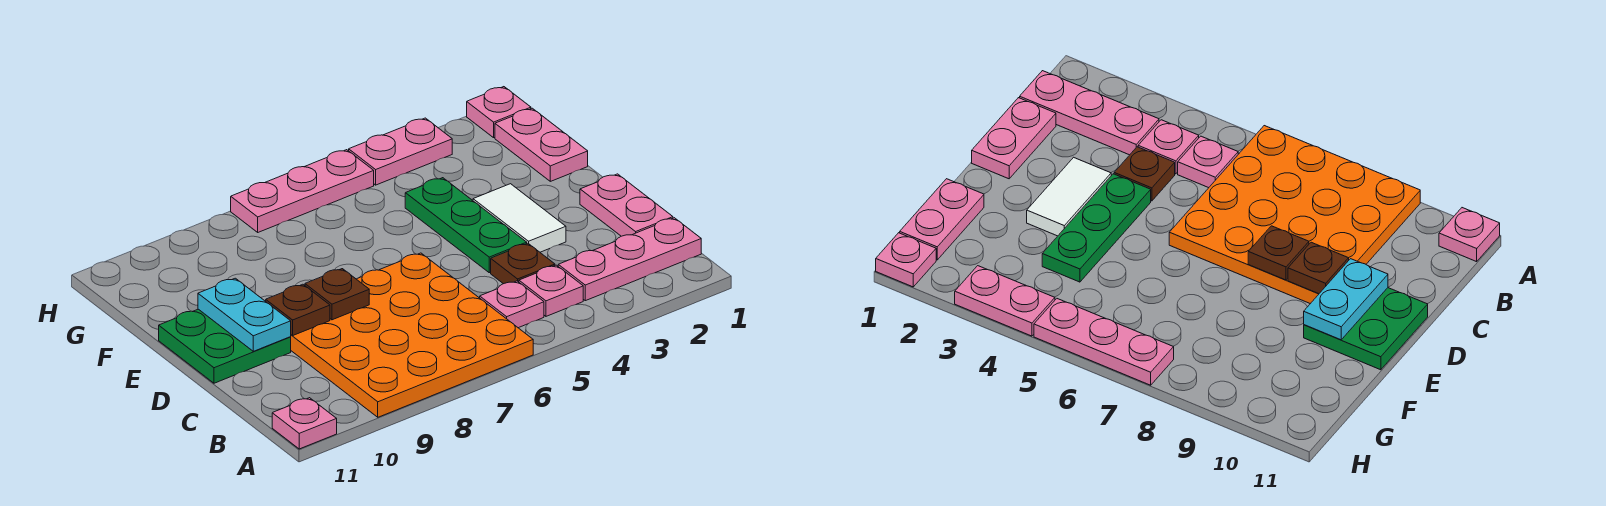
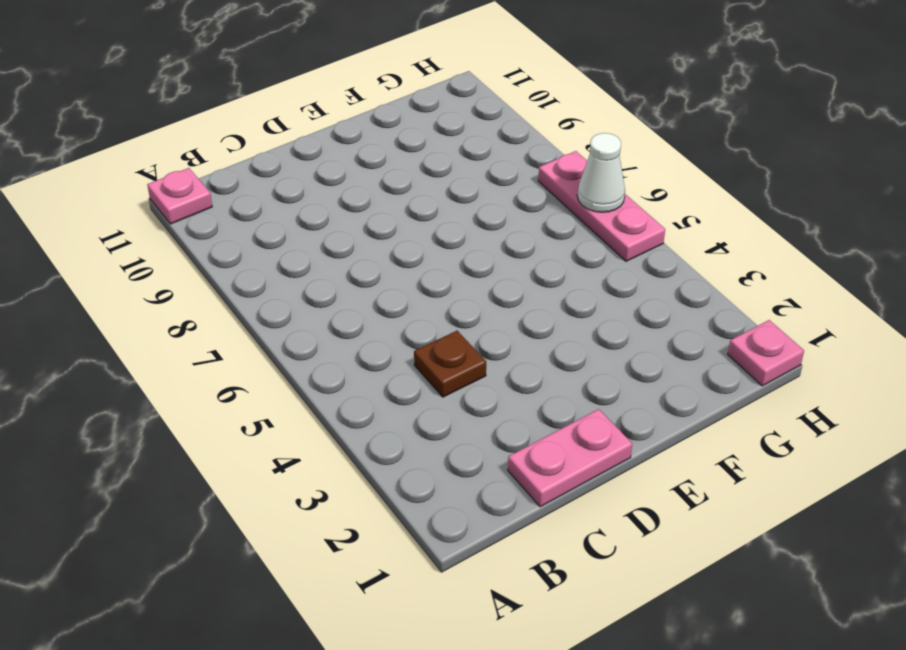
white 1x1 cone [577,133,625,212] -> none
none -> orange 4x4 plate [291,253,533,417]
none -> pink 1x3 plate [558,218,701,301]
none -> pink 1x1 plate [519,265,583,316]

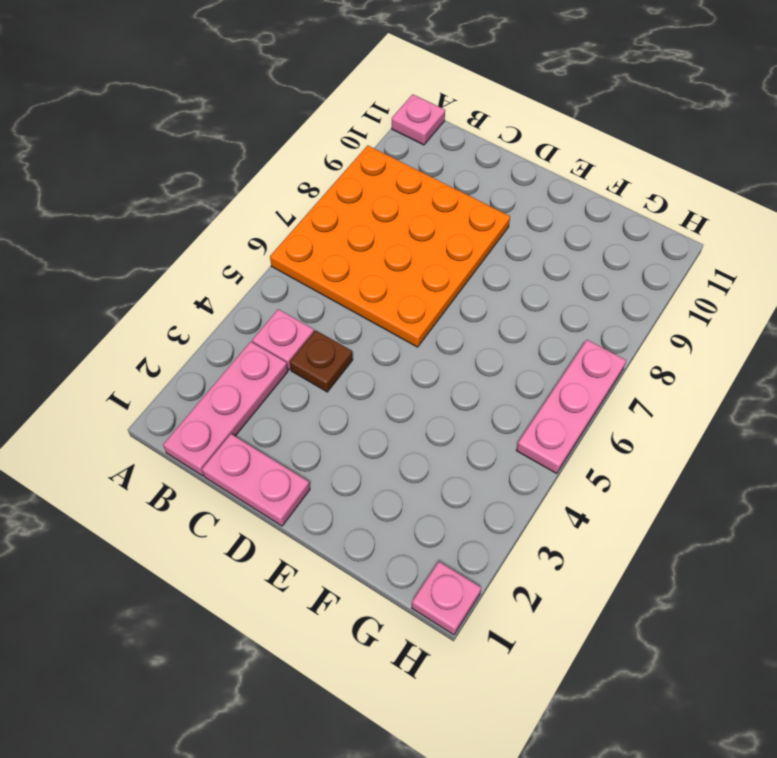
none -> pink 1x1 plate [480,281,544,328]
none -> white 1x2 tile [473,184,566,252]
none -> green 1x3 plate [405,178,527,273]

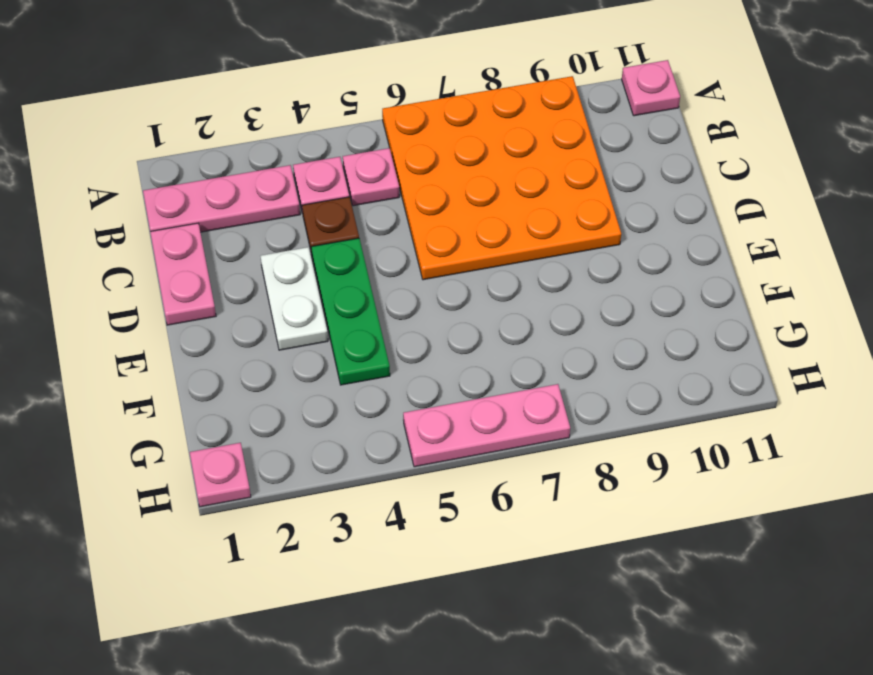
white 1x2 plate [260,247,328,350] -> white 1x2 tile [473,184,566,252]
none -> green 2x2 plate [159,309,291,383]
none -> pink 1x2 plate [495,108,588,181]
none -> pink 1x2 plate [349,118,452,185]

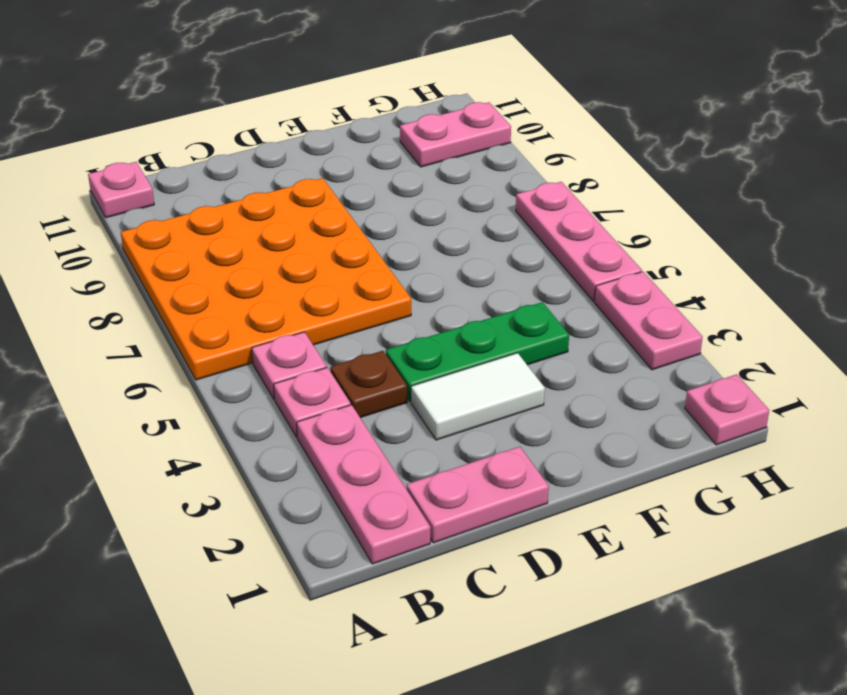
pink 1x2 plate [400,102,511,167] -> pink 1x2 plate moved to [495,108,588,181]
none -> green 2x2 plate [159,309,291,383]
none -> brown 1x1 plate [305,269,369,320]
none -> brown 1x1 plate [266,284,330,335]

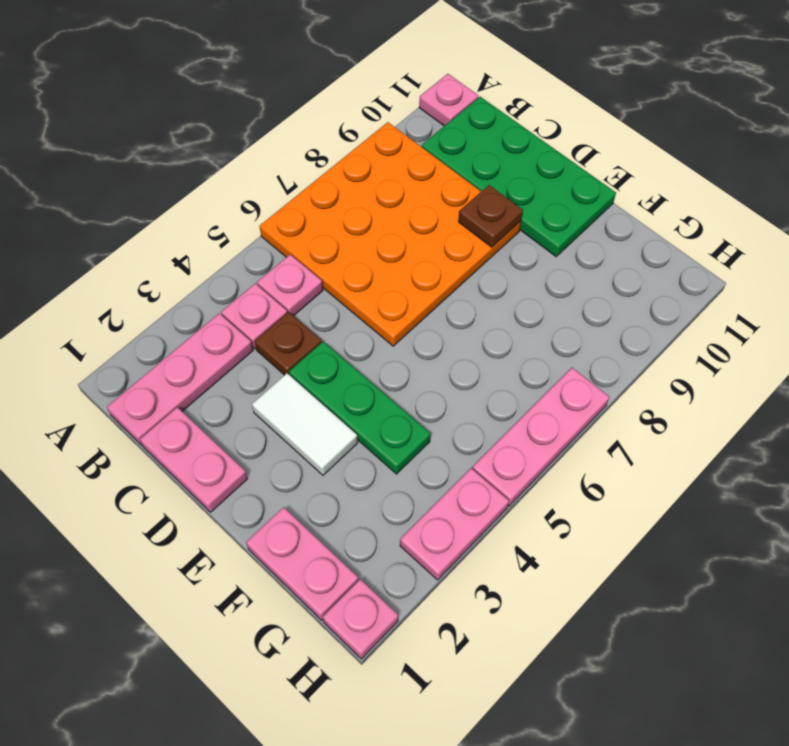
green 2x4 plate [422,97,616,257] -> green 2x2 plate [159,309,291,383]
none -> brown 1x1 plate [305,269,369,320]
none -> cyan 1x2 plate [198,278,291,351]

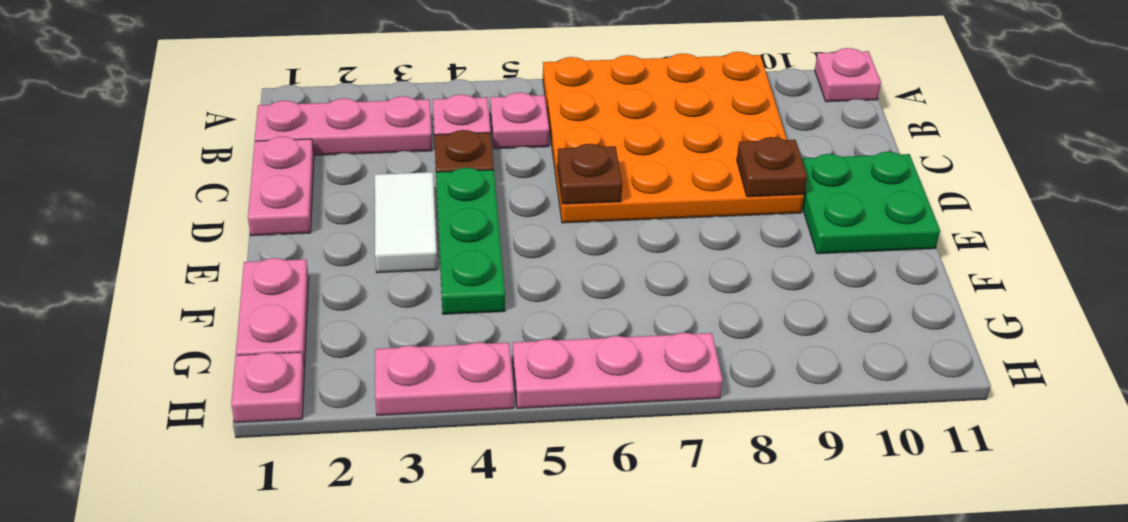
brown 1x1 plate [557,144,622,204] -> brown 1x1 plate moved to [305,269,369,320]
none -> cyan 1x2 plate [198,278,291,351]

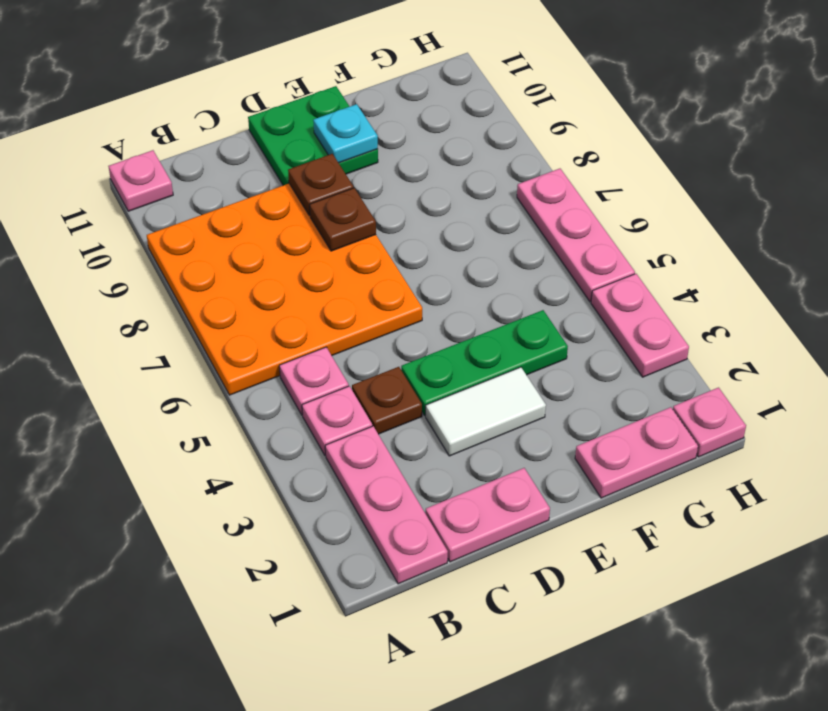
cyan 1x1 plate [313,104,378,163] -> cyan 1x2 plate [198,278,291,351]

